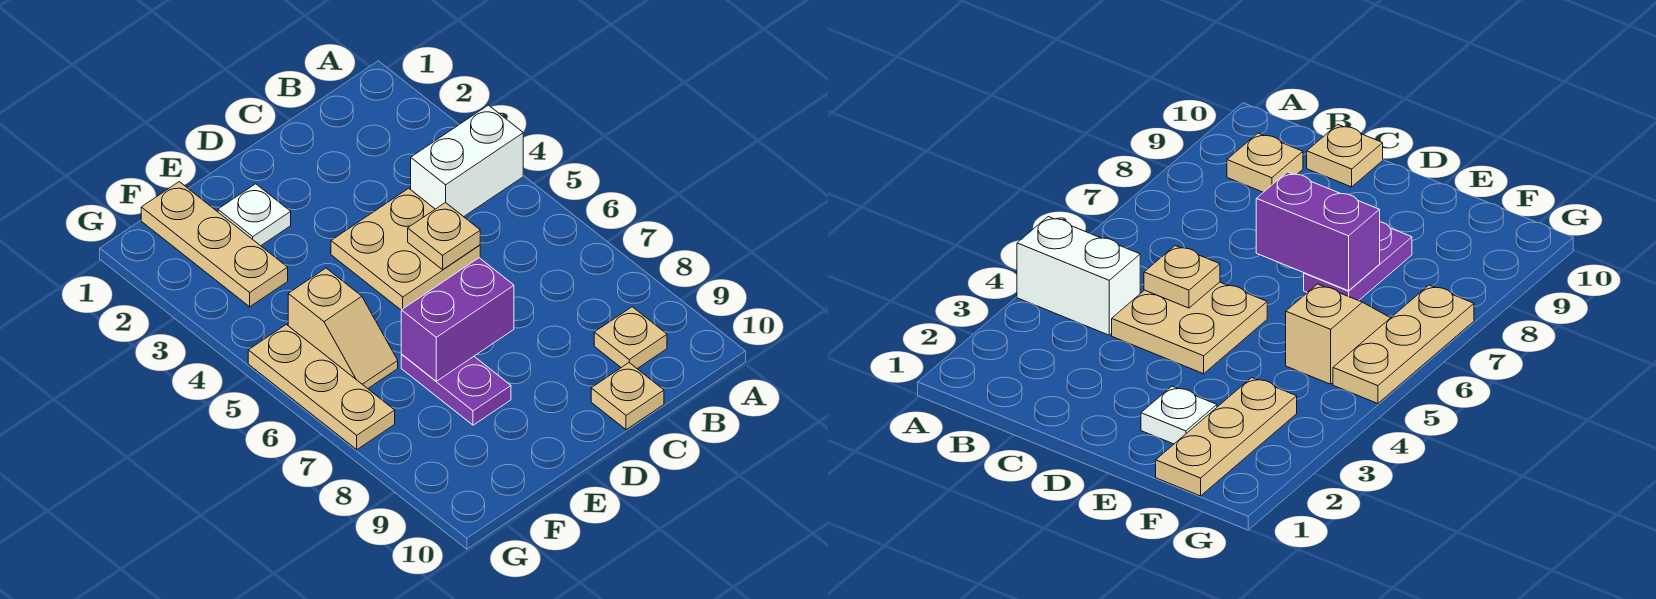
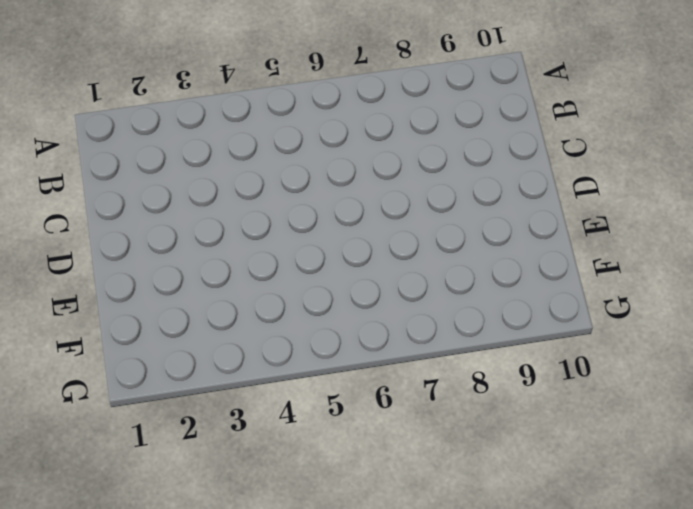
none -> white 1x2 brick [411,105,523,217]
none -> tan 1x1 plate [594,307,667,369]

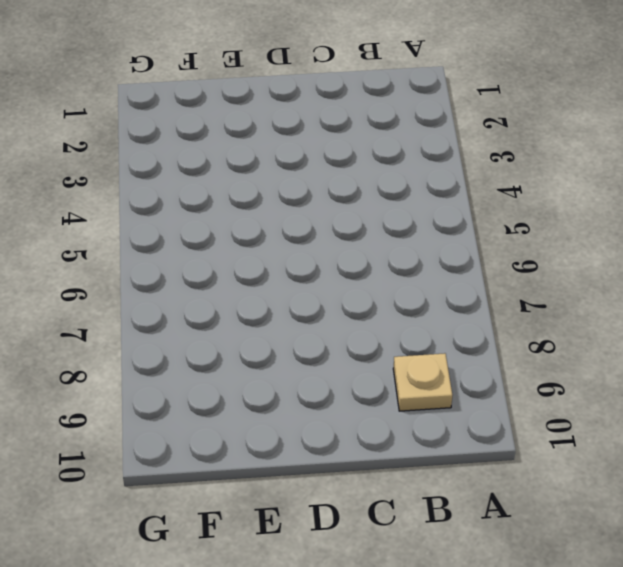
none -> white 1x2 brick [411,105,523,217]
none -> tan 2x2 plate [331,188,480,310]

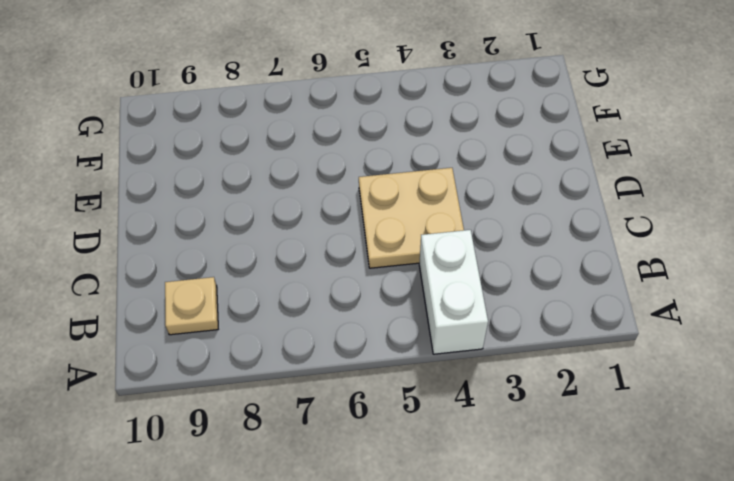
none -> tan 1x1 plate [591,363,664,430]
none -> white 1x1 plate [218,184,291,246]

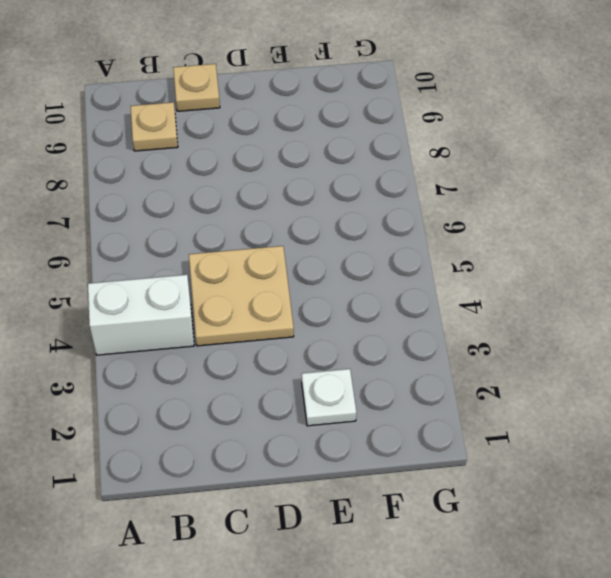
none -> purple 1x2 plate [401,355,511,425]
none -> tan 1x3 plate [141,182,288,307]

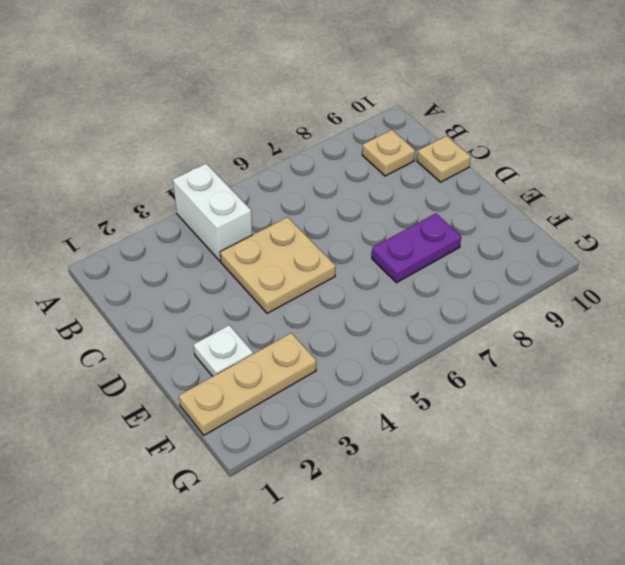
none -> tan 1x2 slope [288,268,398,389]
none -> tan 1x3 plate [248,325,395,450]

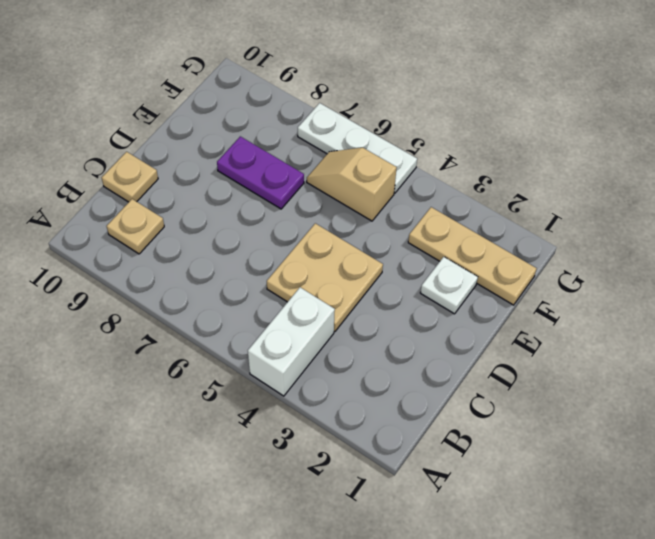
white 1x3 plate [298,103,417,193] -> tan 1x3 plate [248,325,395,450]
none -> tan 1x1 plate [408,202,480,270]
none -> purple 1x2 brick [401,258,514,381]

